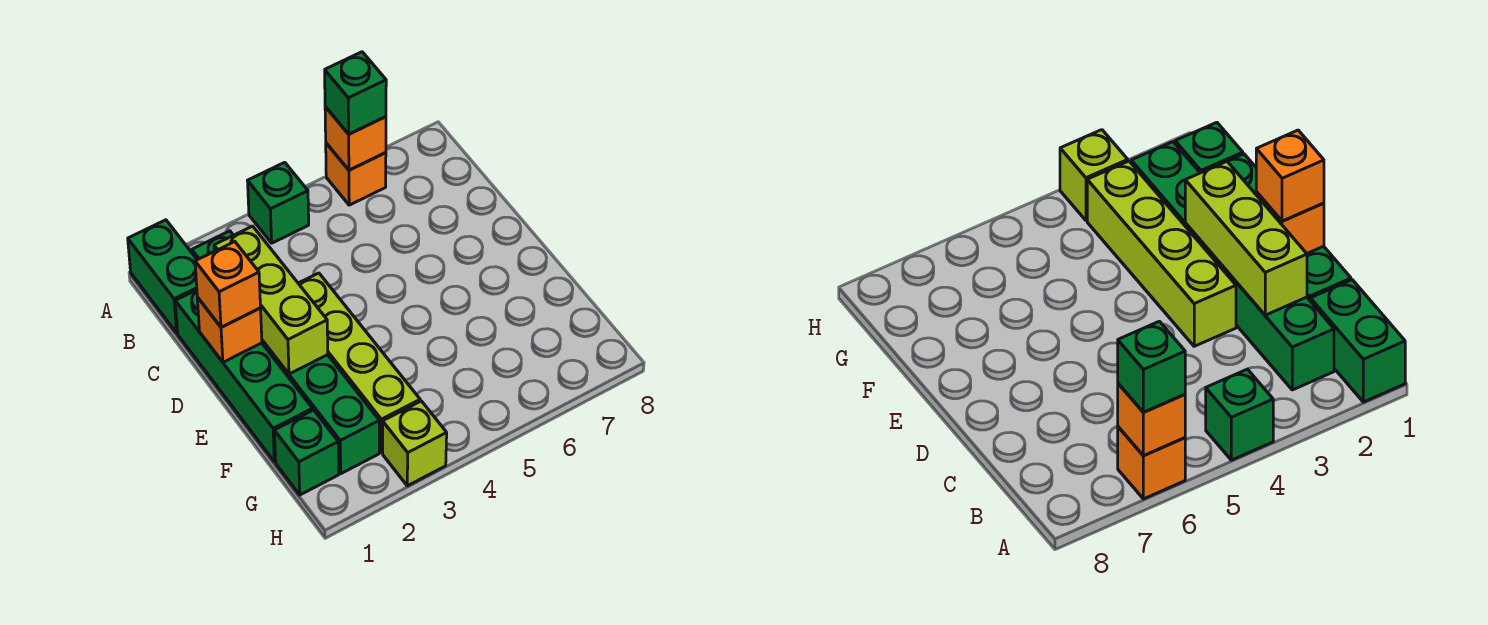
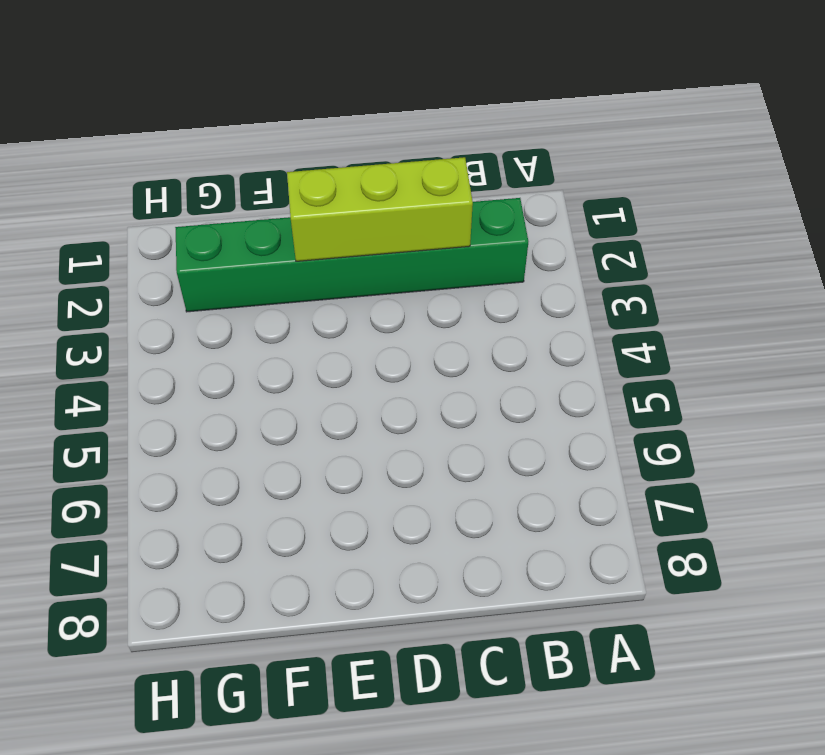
none -> green 1x2 brick [128,220,197,333]
none -> green 1x1 brick [248,162,309,243]
none -> orange 1x1 brick [326,143,386,205]

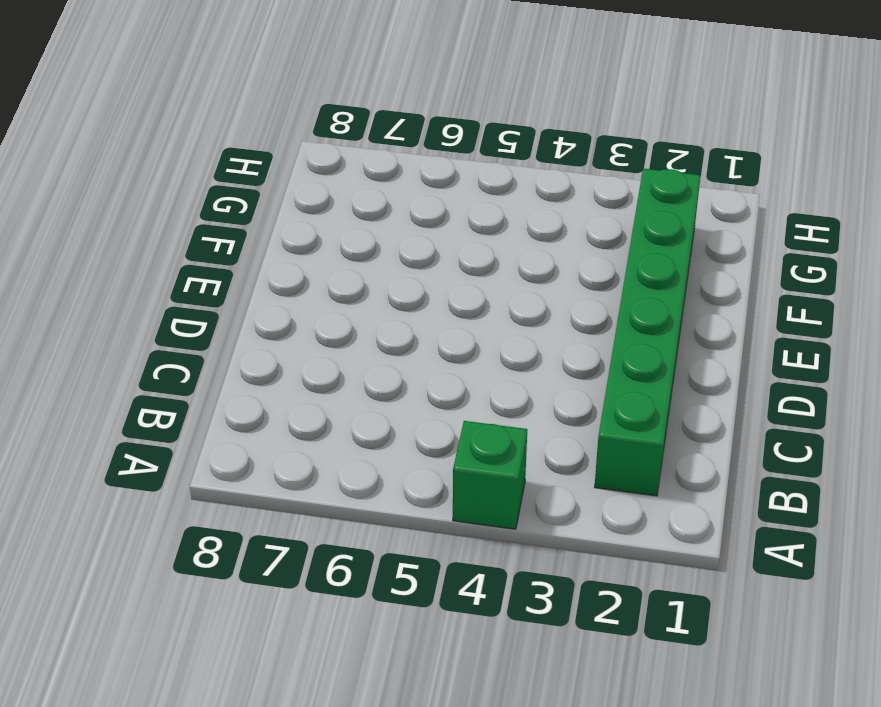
none -> green 1x2 brick [128,220,197,333]
none -> orange 1x1 brick [326,143,386,205]
none -> green 1x4 brick [175,290,313,462]

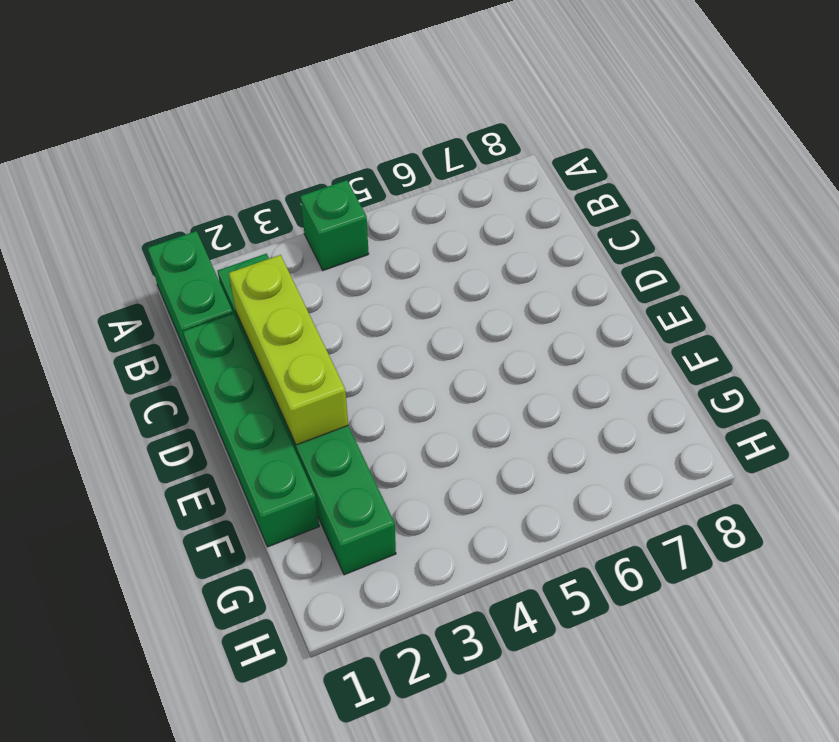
none -> orange 1x1 brick [326,143,386,205]
none -> lime 1x4 brick [298,273,420,453]
none -> green 1x1 brick [274,410,339,495]

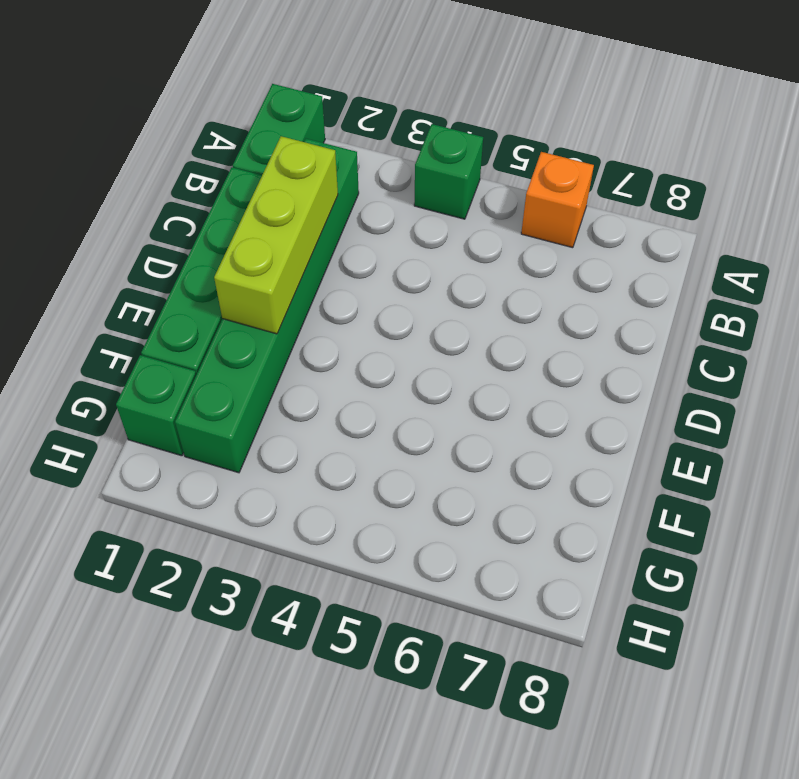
none -> lime 1x4 brick [298,273,420,453]
none -> lime 1x1 brick [383,401,447,486]
none -> orange 1x1 brick [325,107,386,170]

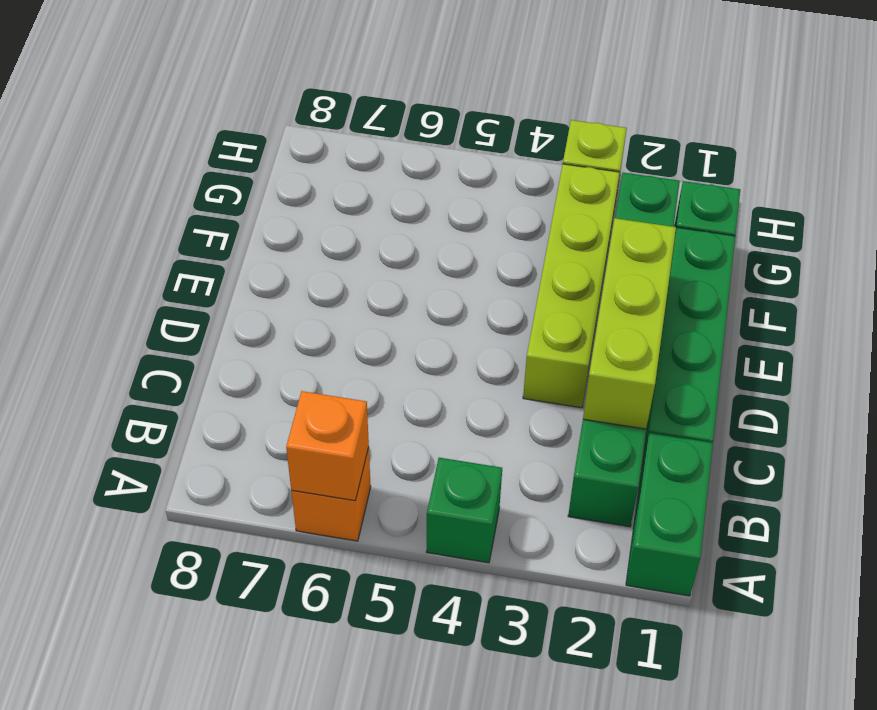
none -> orange 1x1 brick [197,297,262,362]
none -> green 1x1 brick [325,52,386,134]
none -> orange 1x1 brick [195,242,261,327]

